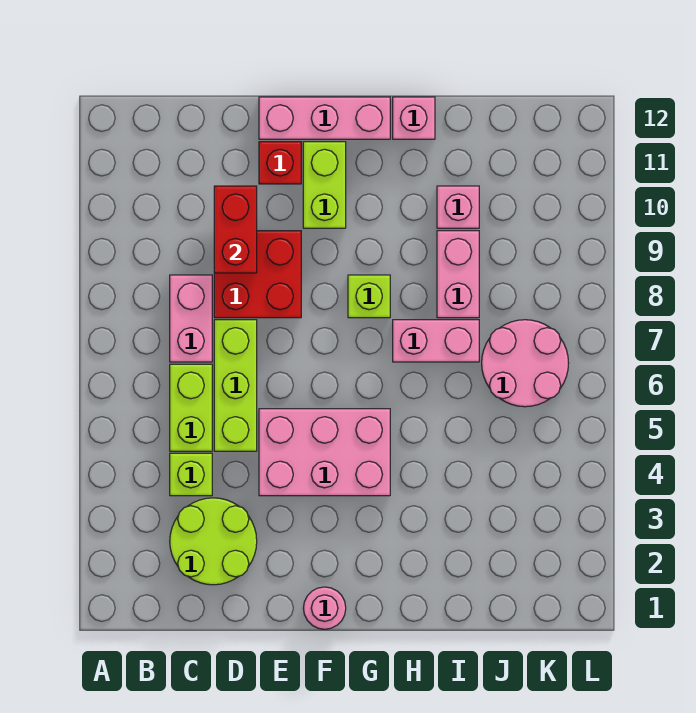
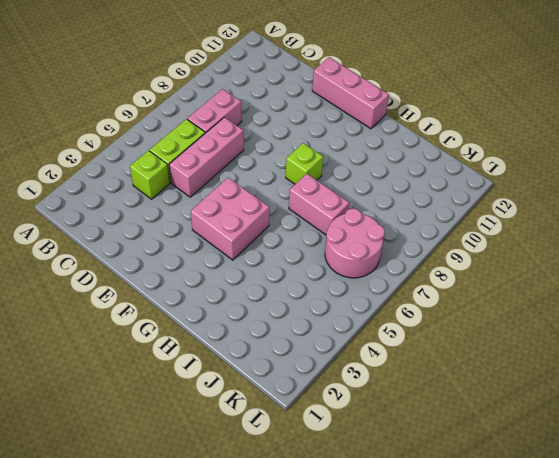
pink 1x3 brick [169,117,244,197] -> lime 1x3 brick [214,320,257,451]
pink 2x2 brick [191,178,269,260] -> pink 2x3 brick [259,409,390,496]
none -> lime 2x2 round brick [170,498,257,585]
none -> red 2x2 brick [214,231,301,318]
none -> red 1x1 brick [259,142,301,184]

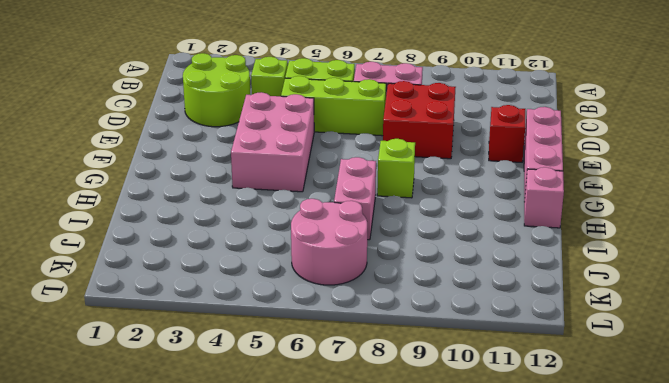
none -> pink 1x1 round brick [303,587,346,629]
none -> lime 1x2 brick [303,142,346,228]
none -> pink 1x2 brick [437,231,479,318]

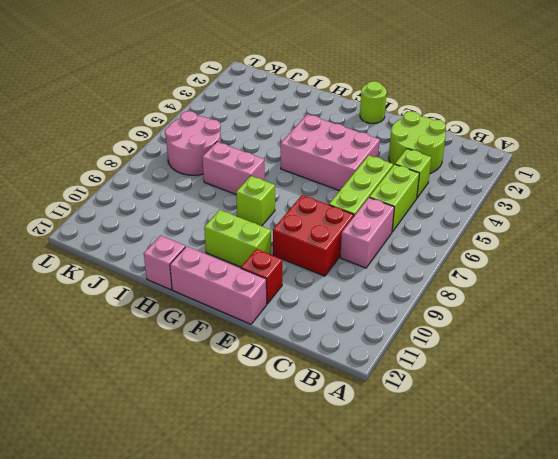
lime 1x1 round brick [360,81,387,123] -> pink 1x1 round brick [303,587,346,629]
lime 1x2 brick [204,210,271,267] -> lime 1x2 brick turned to [303,142,346,228]
none -> pink 1x2 brick [437,231,479,318]
none -> pink 1x1 brick [437,186,479,228]
none -> red 1x2 brick [214,186,257,273]

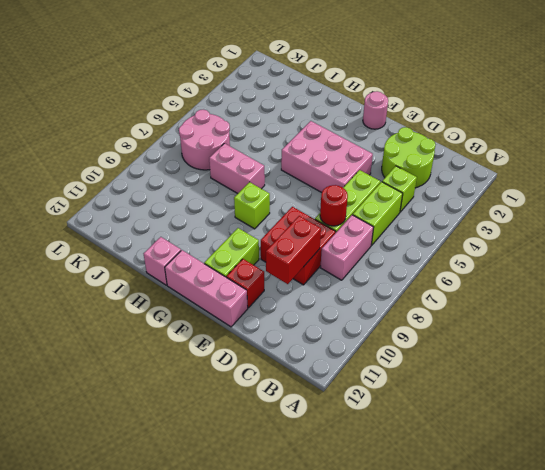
red 1x1 round brick [320,185,348,226] -> none
none -> pink 1x2 brick [437,231,479,318]
none -> pink 1x1 brick [437,186,479,228]

